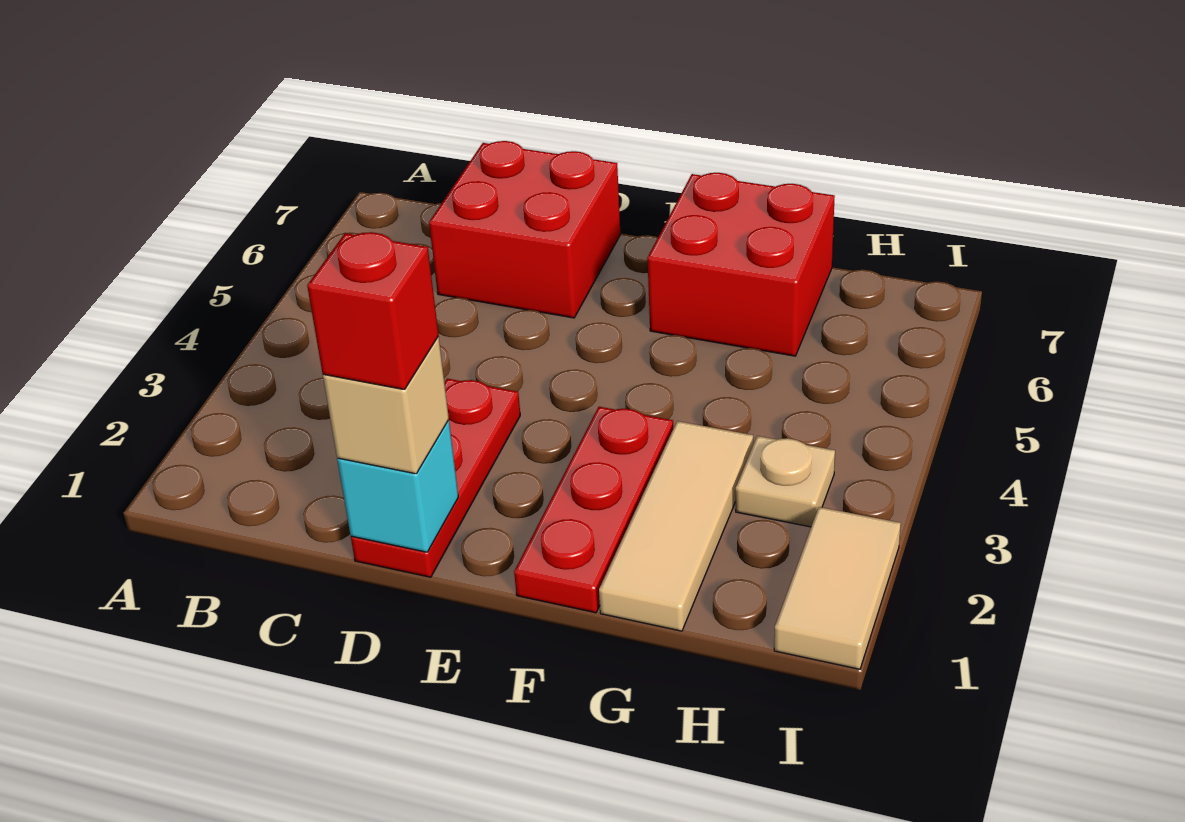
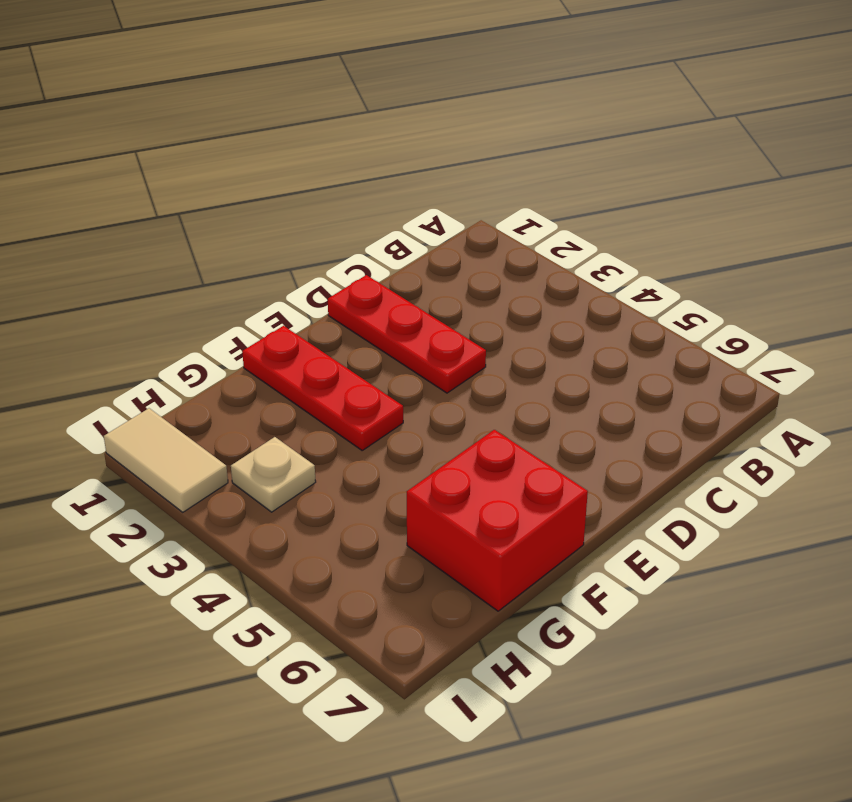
none -> red 2x2 brick [429,141,621,318]
none -> tan 1x3 tile [599,421,753,631]

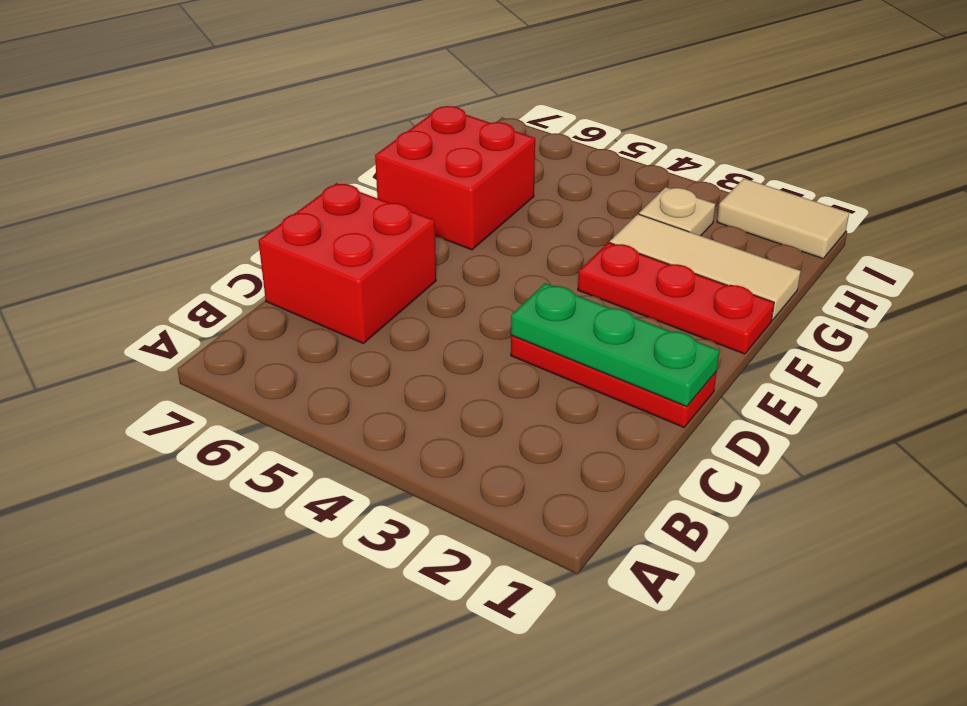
green 1x3 plate [511,283,719,406] -> cyan 1x1 brick [337,420,458,552]
none -> tan 1x1 brick [323,336,449,474]
none -> red 1x1 brick [307,232,439,390]

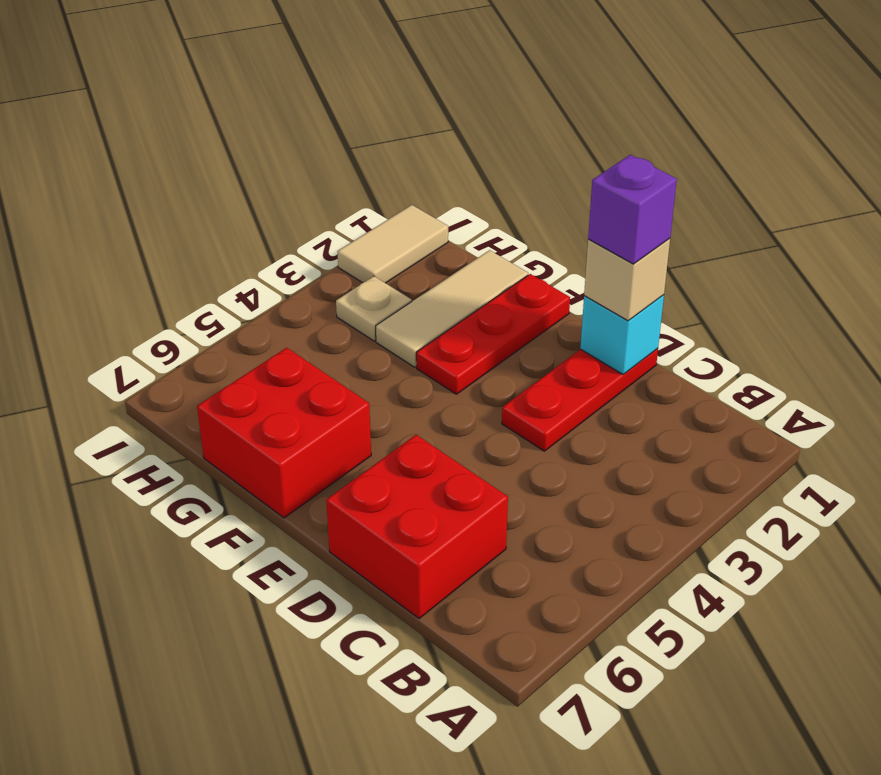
purple 1x1 brick [588,155,677,264] -> red 1x1 brick [307,232,439,390]

